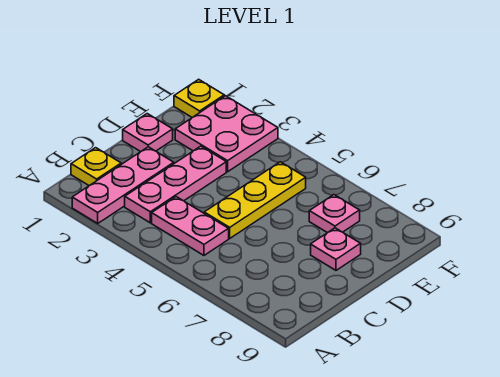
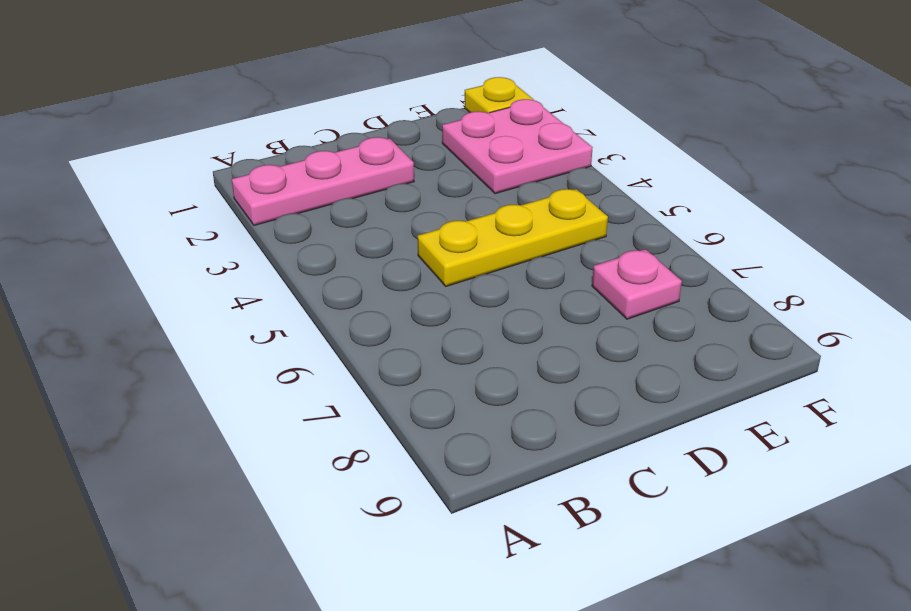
none -> yellow 1x1 plate [71,148,121,186]
none -> pink 1x3 plate [125,146,226,223]

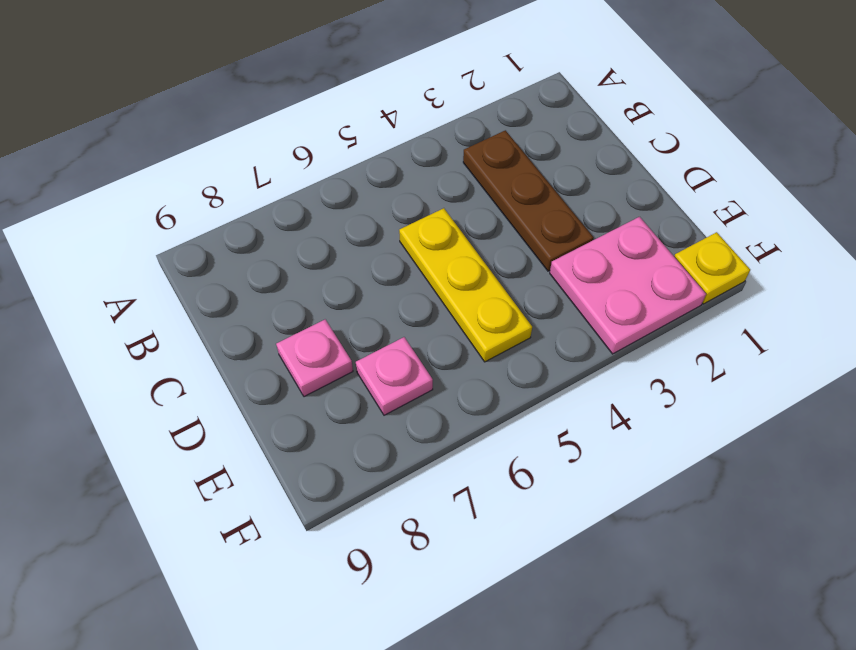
brown 1x3 plate [463,130,593,271] -> pink 1x3 plate [125,146,226,223]
none -> pink 1x3 plate [72,147,174,223]
none -> yellow 1x1 plate [71,148,121,186]

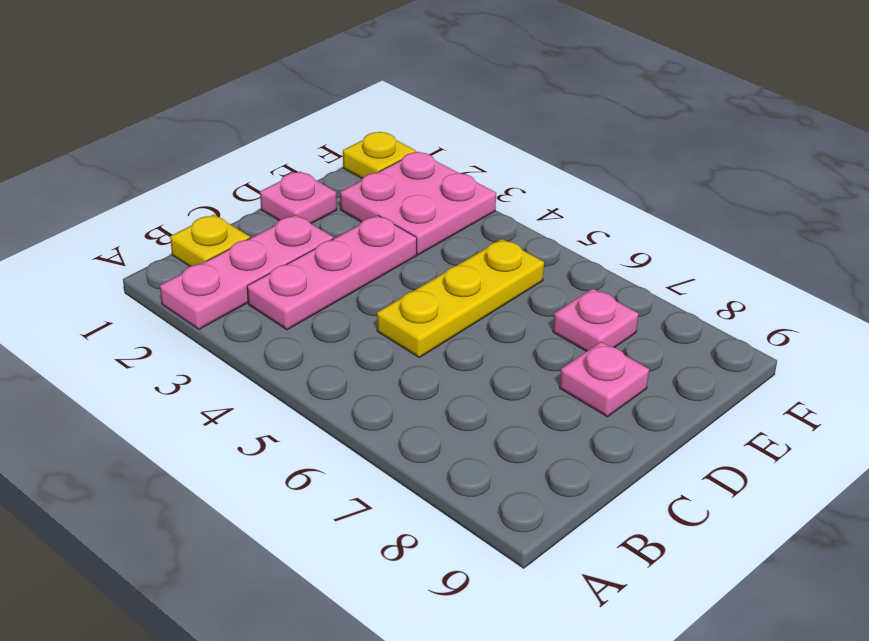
none -> pink 1x2 plate [152,197,229,255]

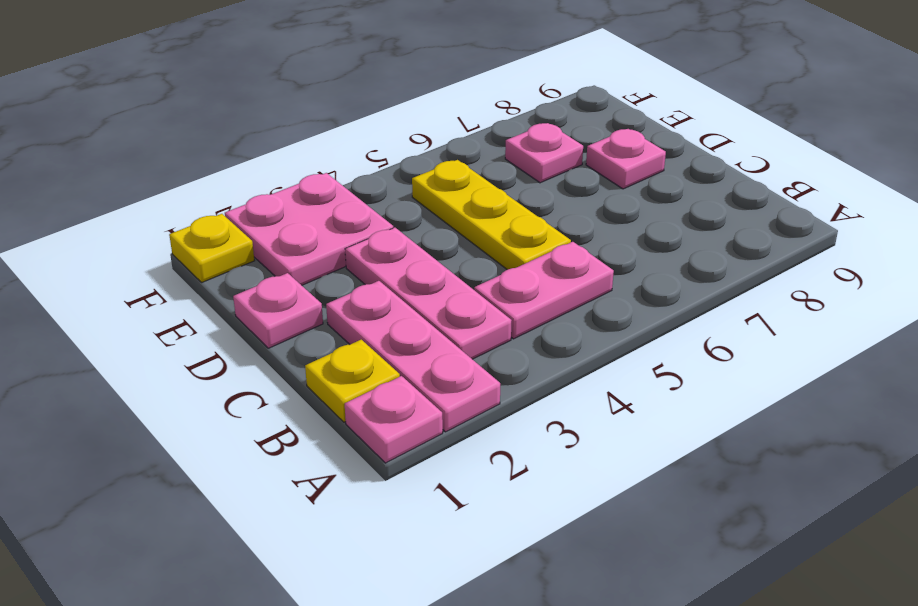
pink 1x1 plate [345,376,443,463] -> none

